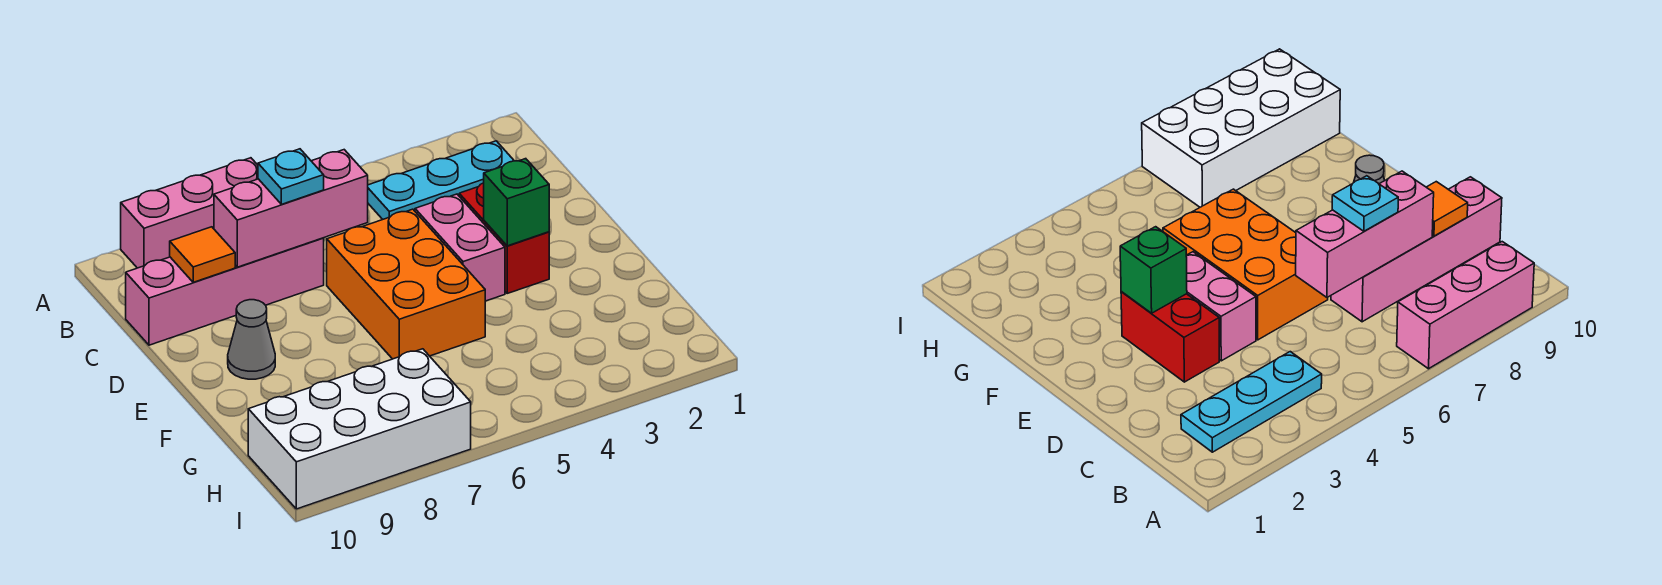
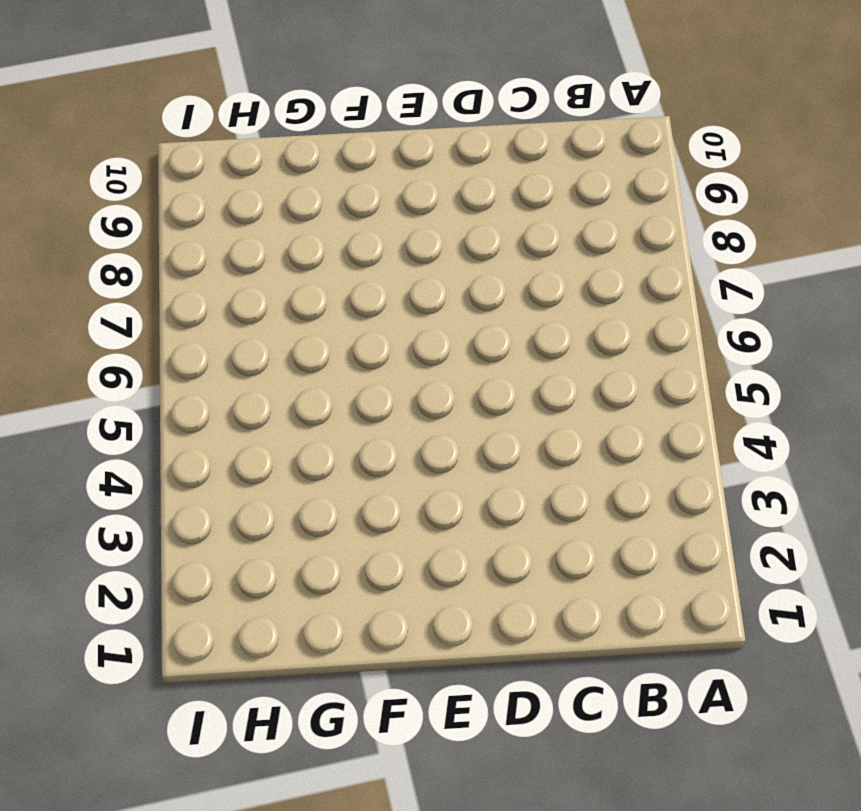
none -> pink 1x3 brick [121,158,258,268]
none -> cyan 1x3 plate [368,141,514,219]
none -> pink 1x4 brick [126,238,324,345]

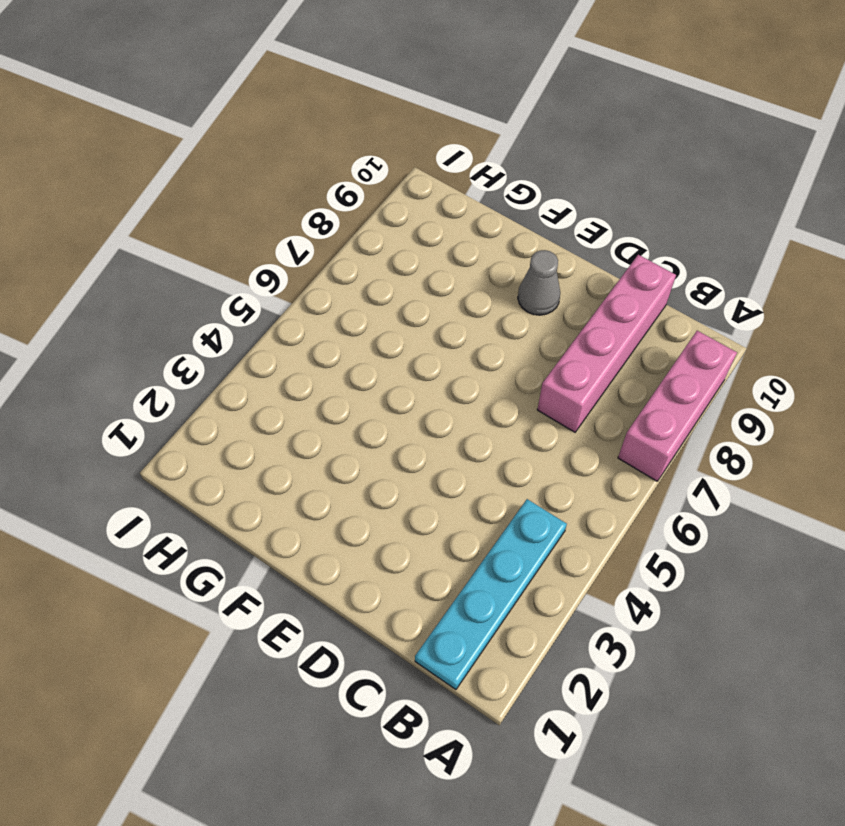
cyan 1x4 plate [415,499,567,690] -> cyan 1x3 plate [368,141,514,219]
none -> red 1x2 brick [459,183,549,293]
none -> pink 1x2 brick [415,194,505,301]
none -> orange 2x3 brick [327,209,485,359]

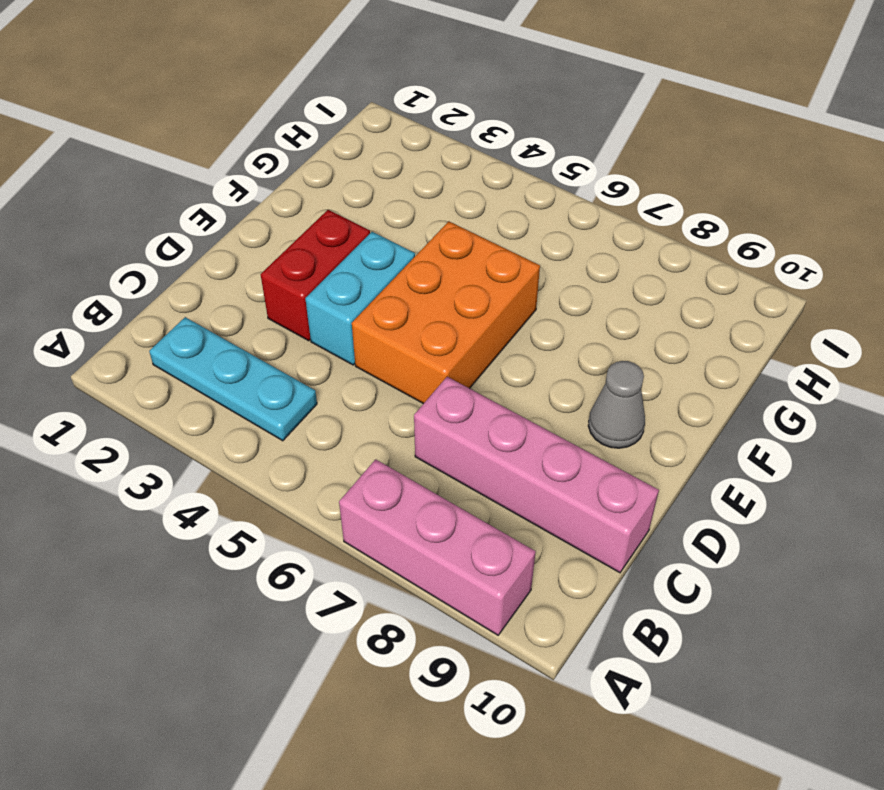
cyan 1x2 brick [305,232,415,365] -> pink 1x2 brick [415,194,505,301]
none -> white 2x4 brick [248,349,471,509]
none -> pink 1x3 brick [214,150,368,267]
none -> orange 1x1 tile [170,227,235,282]

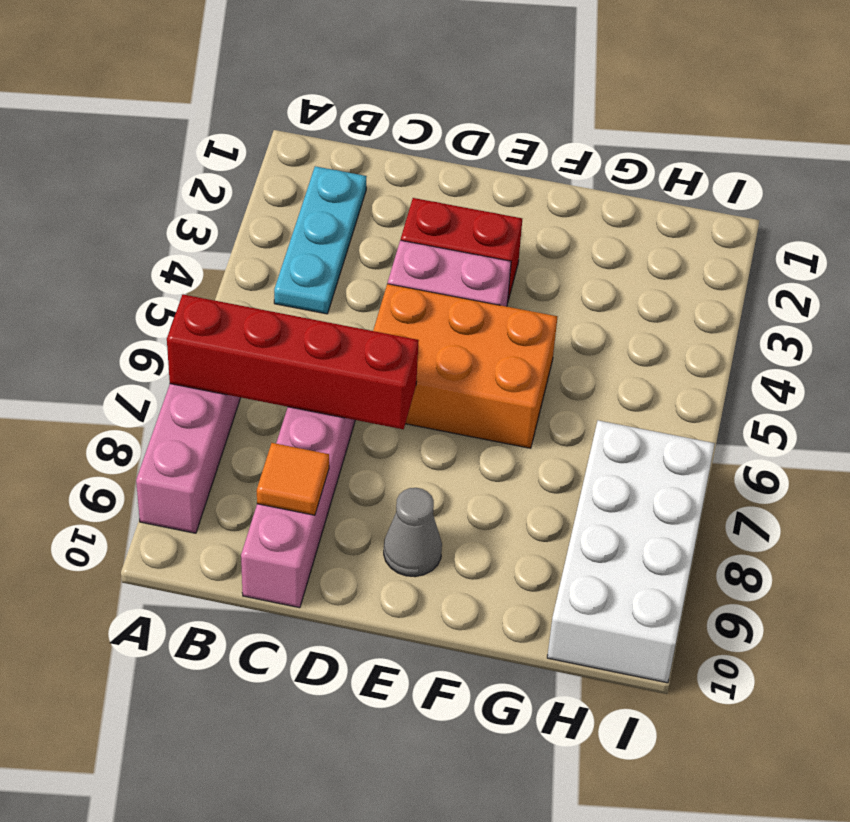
red 1x4 brick [167,295,419,429] -> pink 1x3 brick [214,150,368,267]
none -> green 1x1 brick [484,159,549,246]
none -> cyan 1x1 plate [258,149,324,204]

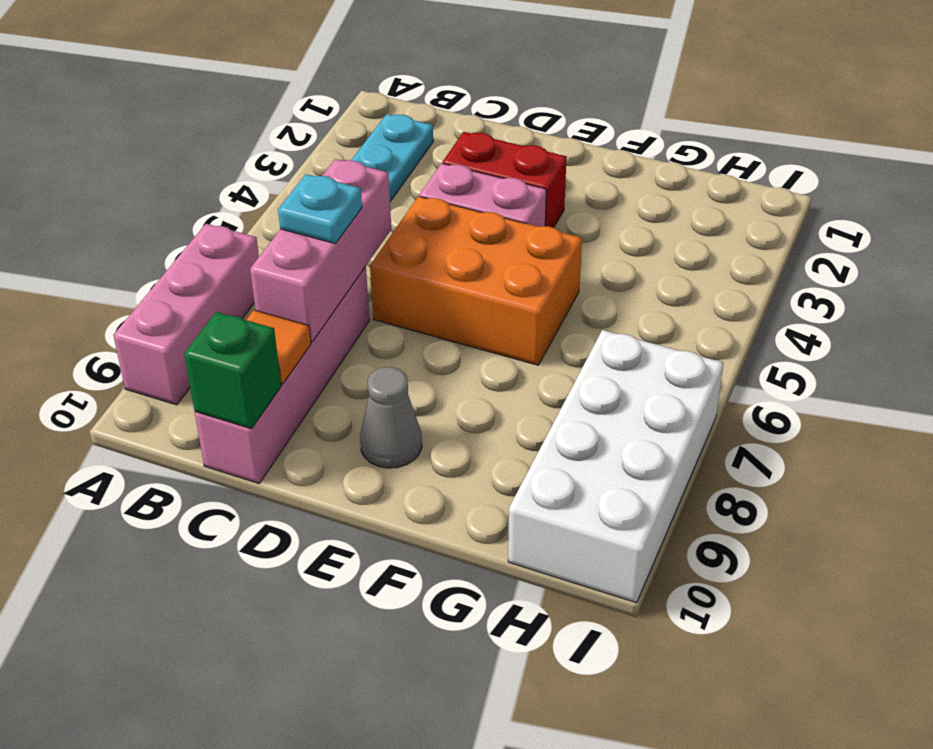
green 1x1 brick [184,312,281,428] -> green 1x1 brick moved to [484,159,549,246]

